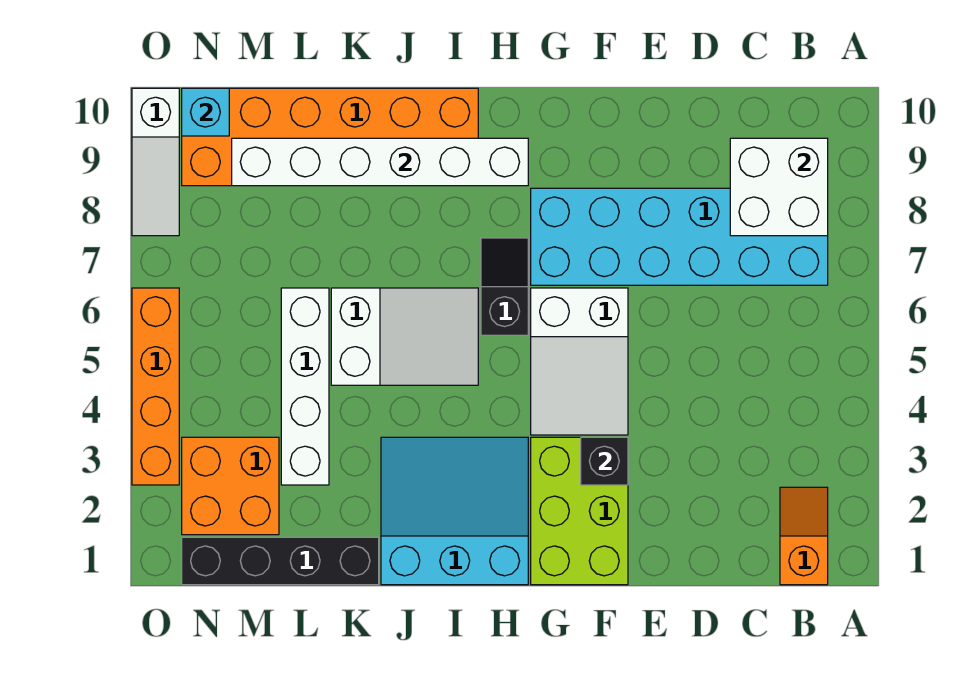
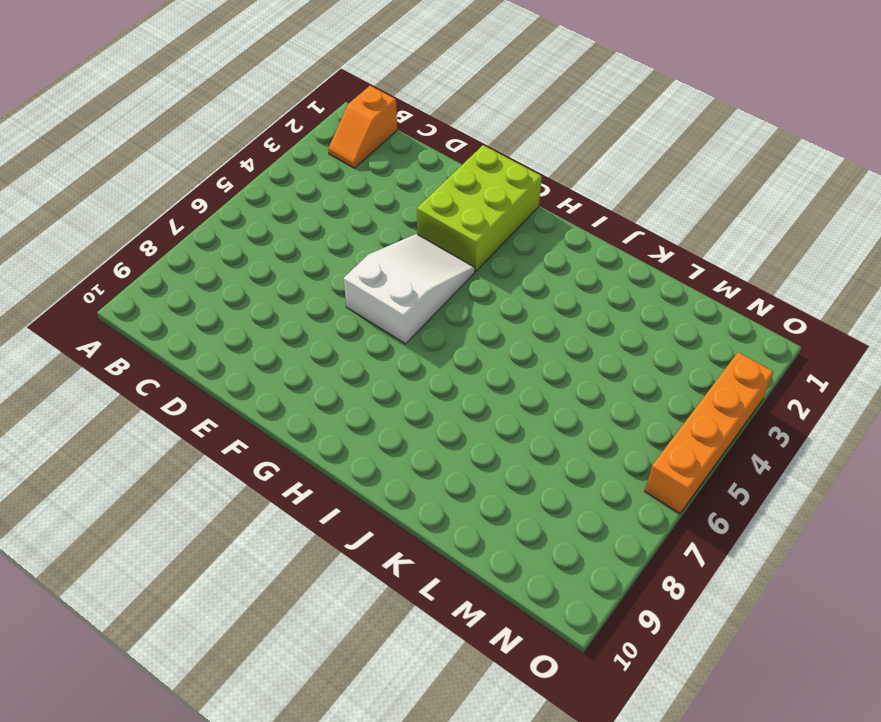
none -> cyan 2x6 brick [531,188,828,285]
none -> cyan 3x3 slope [381,437,528,585]
none -> black 1x2 slope [481,238,528,335]

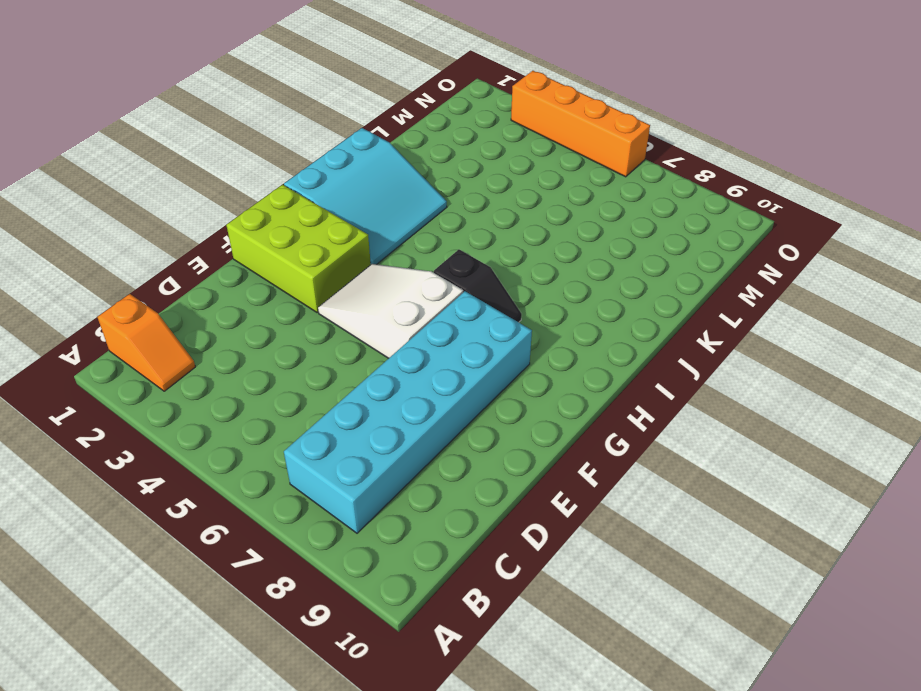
none -> white 2x3 slope [331,288,478,385]
none -> orange 2x6 brick [182,88,478,186]
none -> black 1x4 brick [182,537,379,585]

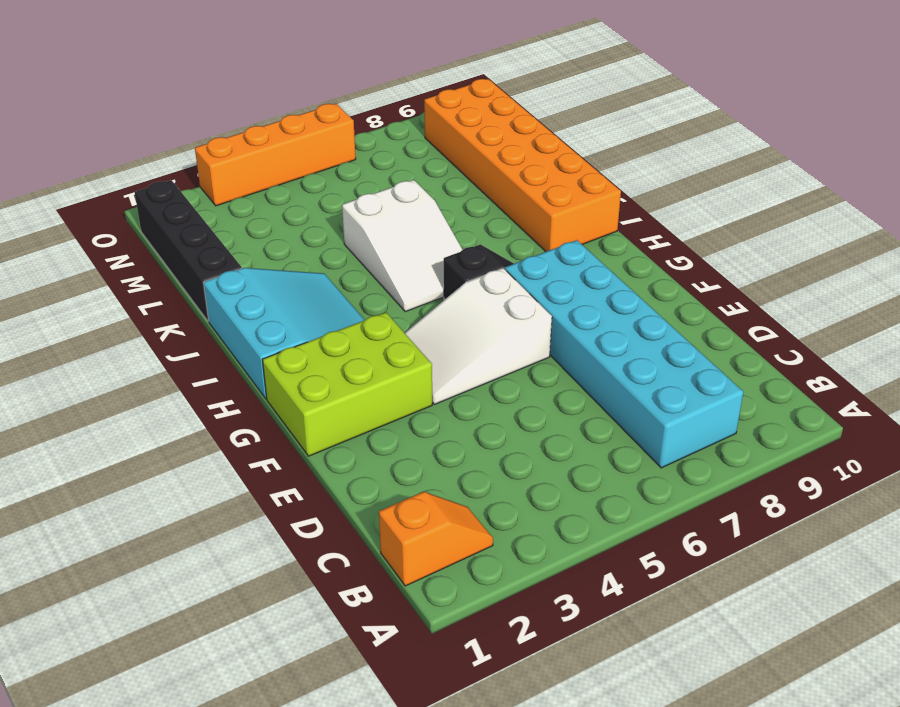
none -> white 1x4 brick [281,288,329,485]
none -> orange 2x2 brick [182,437,279,535]
none -> white 1x3 slope [132,88,179,236]

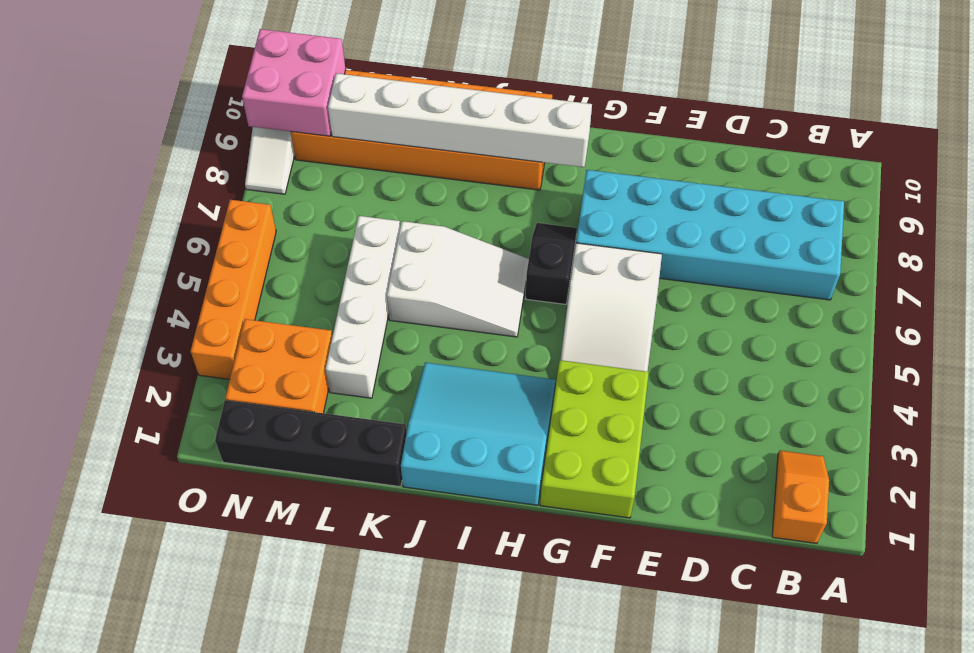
pink 2x2 brick [242,29,346,136] -> cyan 1x1 brick [182,88,229,136]
none -> white 2x2 brick [730,138,828,236]
none -> black 1x1 brick [581,437,628,485]

